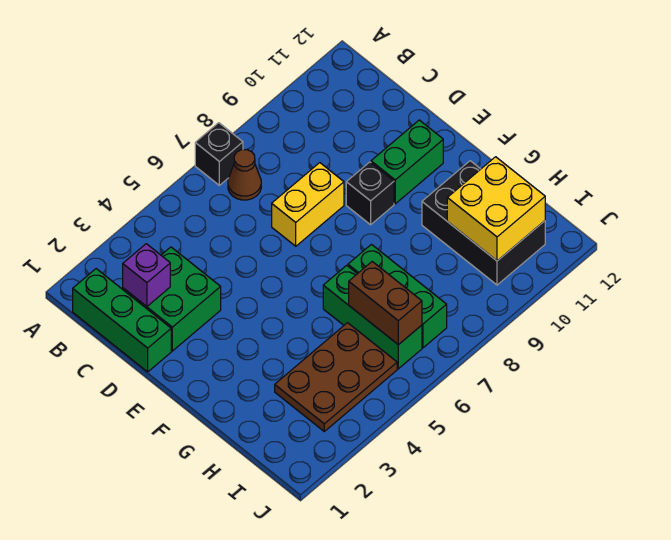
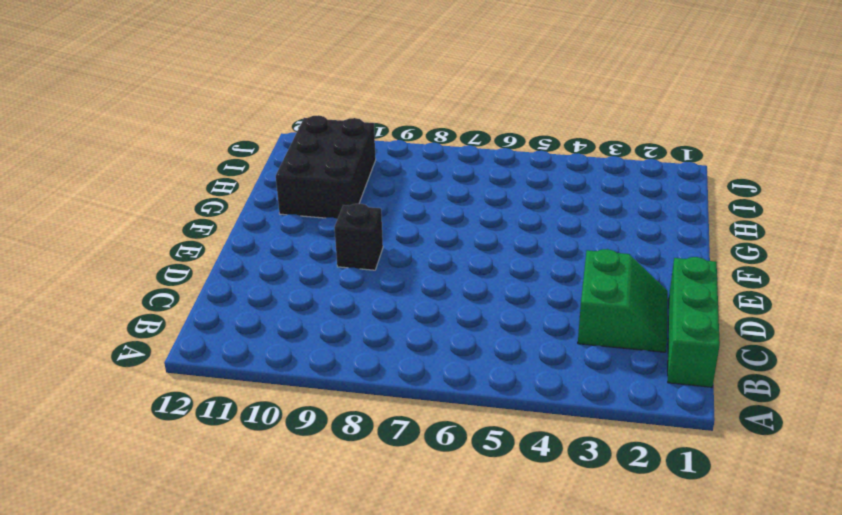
green 2x2 slope [578,249,668,352] -> green 2x2 brick [123,247,221,351]
none -> black 1x1 brick [195,123,243,185]
none -> brown 1x1 cone [228,150,261,200]
none -> yellow 1x2 brick [272,163,344,246]

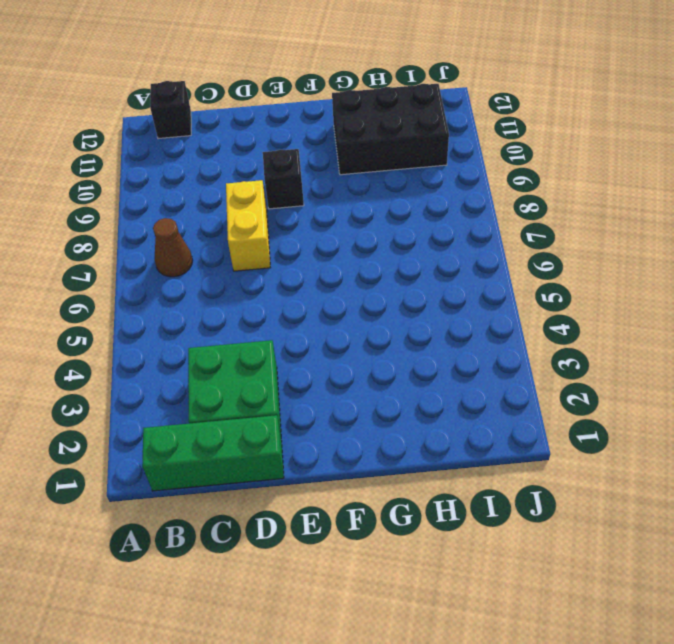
black 1x1 brick [150,81,191,139] -> black 1x1 brick moved to [195,123,243,185]
none -> green 1x2 brick [371,120,443,204]
none -> green 1x3 brick [323,265,422,369]
none -> green 1x3 brick [348,244,447,348]

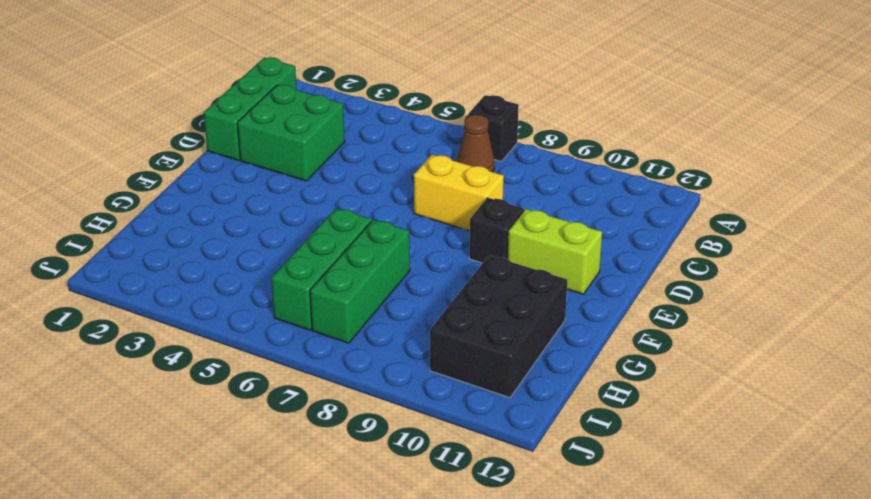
lime 1x2 brick [508,209,602,294] -> green 1x2 brick [371,120,443,204]
none -> brown 2x3 plate [275,323,397,431]
none -> purple 1x1 brick [123,244,170,306]
none -> brown 1x2 brick [349,262,422,345]

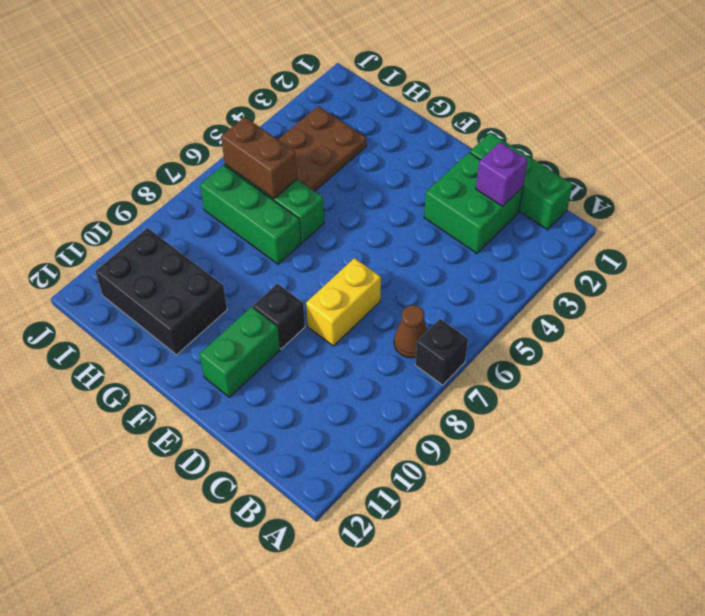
none -> yellow 2x2 brick [447,157,545,261]

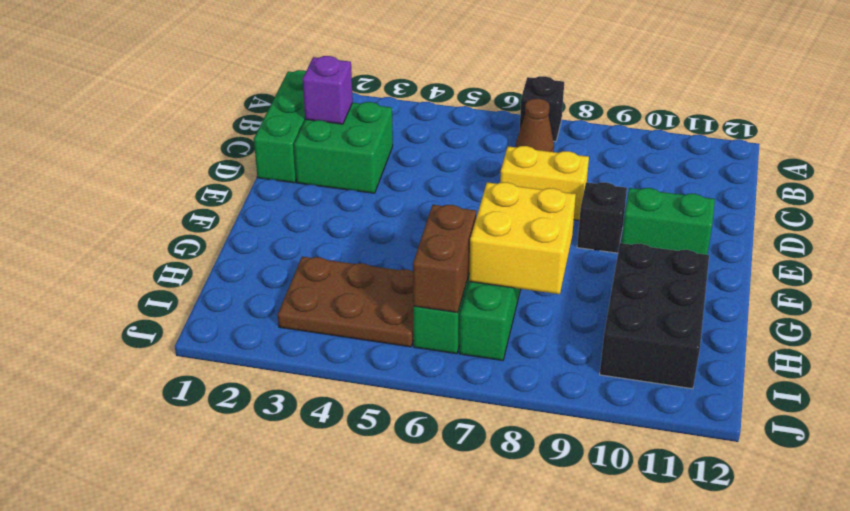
yellow 2x2 brick [469,182,576,294] -> yellow 2x2 brick moved to [447,157,545,261]

